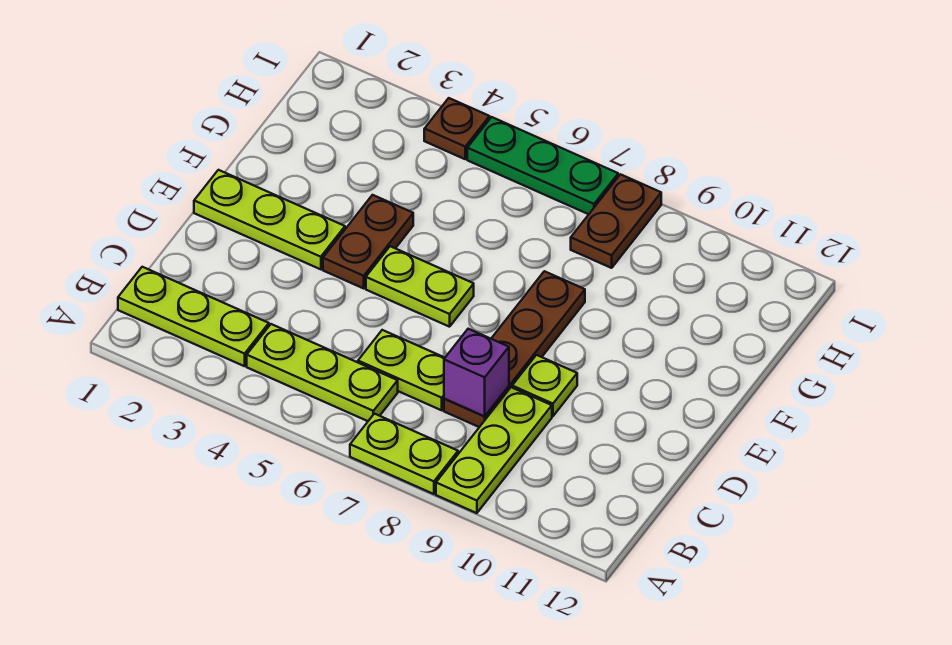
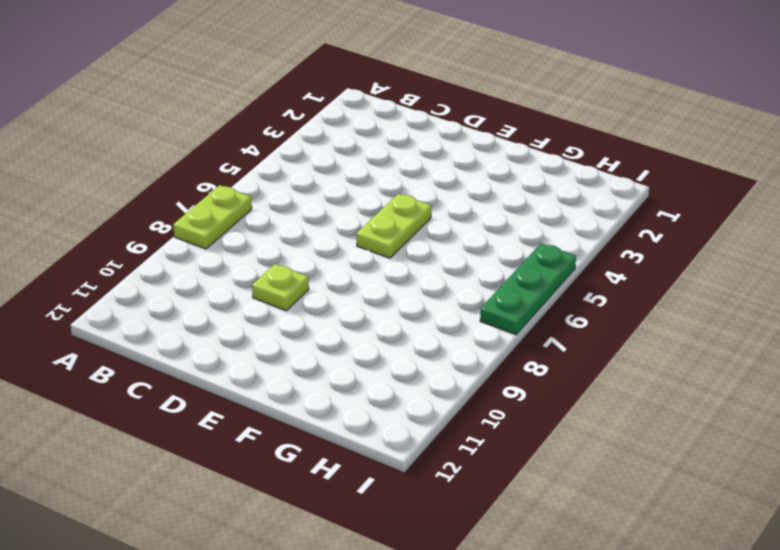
none -> lime 1x3 plate [436,387,552,513]
none -> lime 1x3 plate [118,267,269,366]
none -> lime 1x3 plate [247,324,398,421]

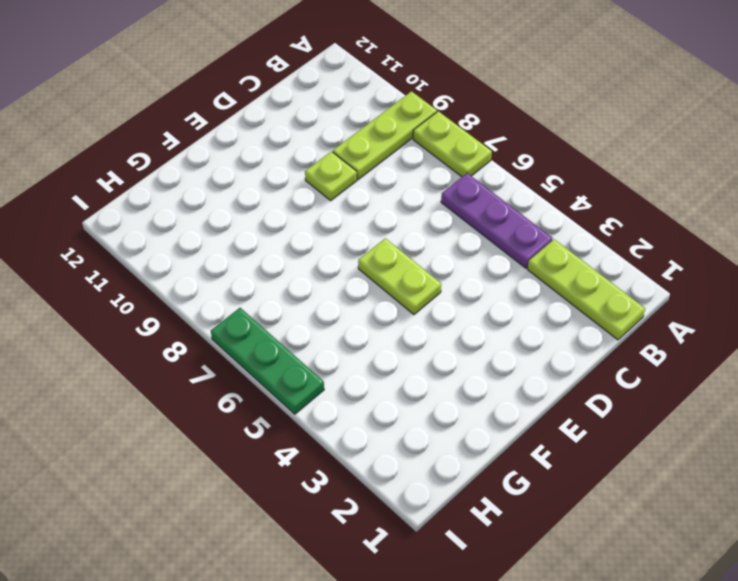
purple 1x3 plate [441,173,553,268] -> lime 1x3 plate [247,324,398,421]
none -> lime 1x2 plate [358,330,445,410]
none -> brown 1x4 plate [444,271,585,427]
none -> lime 1x3 plate [194,170,345,269]

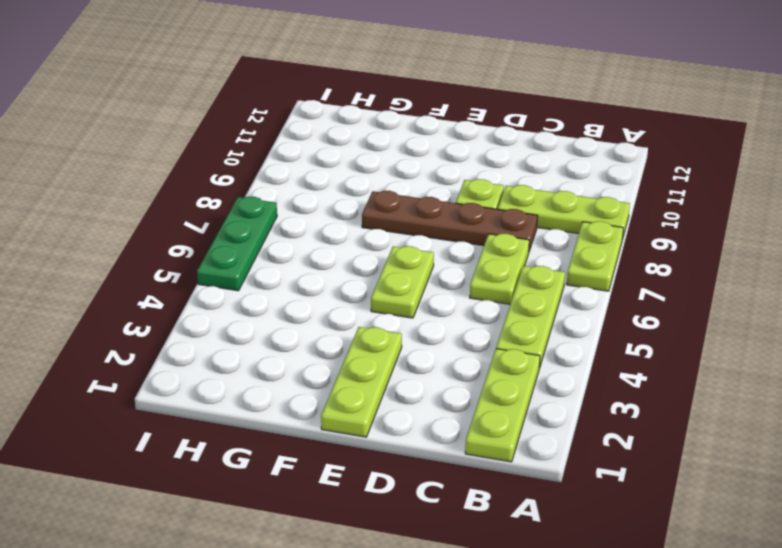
none -> brown 1x2 plate [323,195,413,288]
none -> brown 1x2 plate [571,174,661,268]
none -> brown 1x1 plate [424,98,490,159]

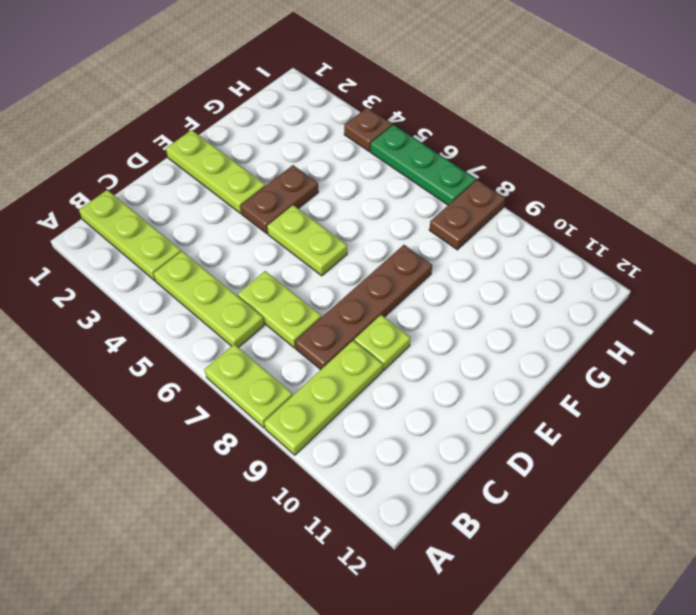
none -> purple 1x1 brick [444,329,509,416]

